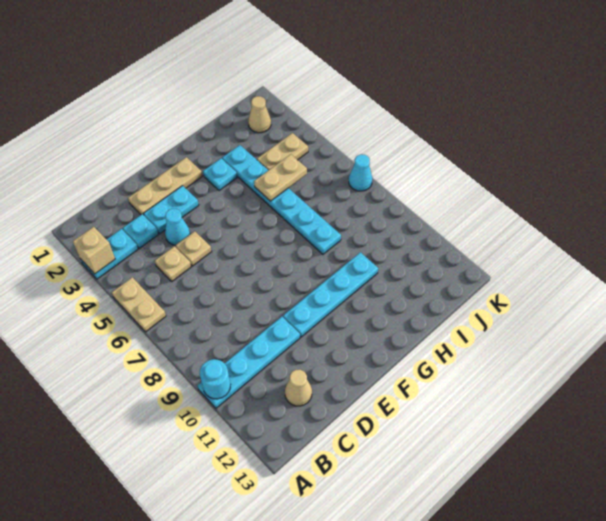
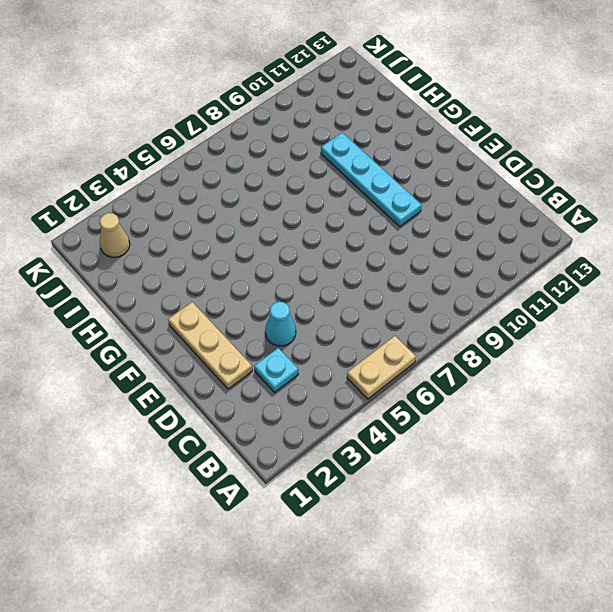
none -> cyan 1x2 plate [80,229,138,279]
none -> cyan 1x4 plate [198,317,300,408]
none -> tan 1x1 plate [155,246,191,281]

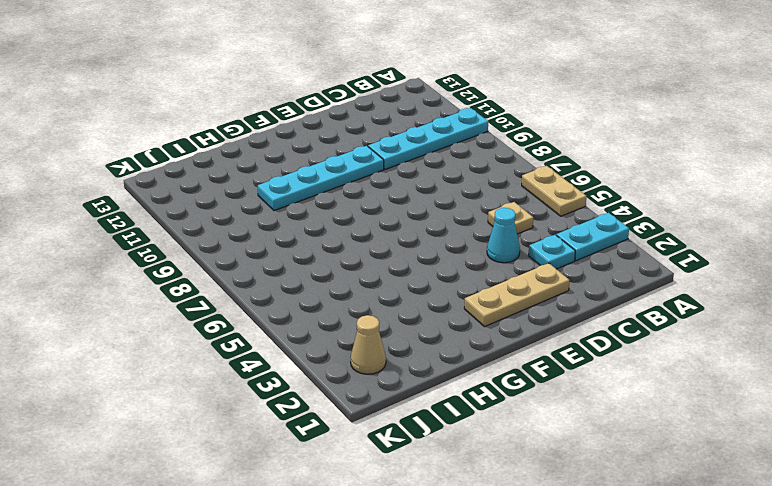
none -> tan 1x1 cone [285,370,312,406]
none -> cyan 1x2 plate [144,186,199,233]
none -> tan 1x1 plate [176,231,212,266]

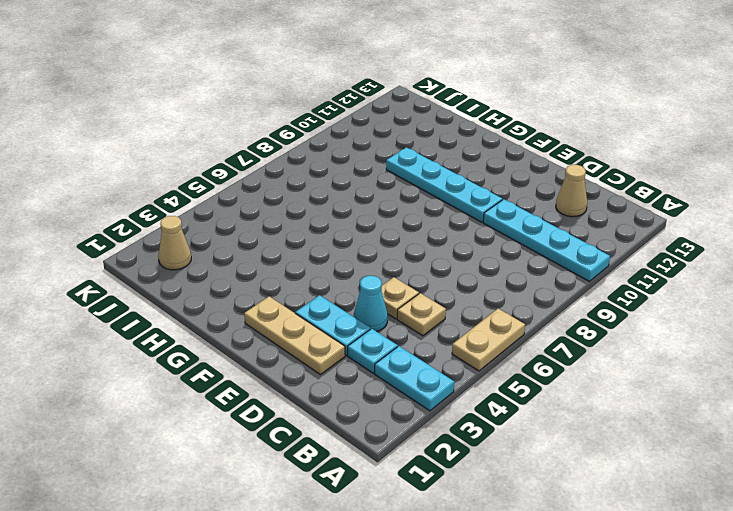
none -> cyan 1x1 plate [203,158,237,191]
none -> cyan 1x6 plate [222,145,341,254]
none -> tan 1x2 plate [257,133,308,170]

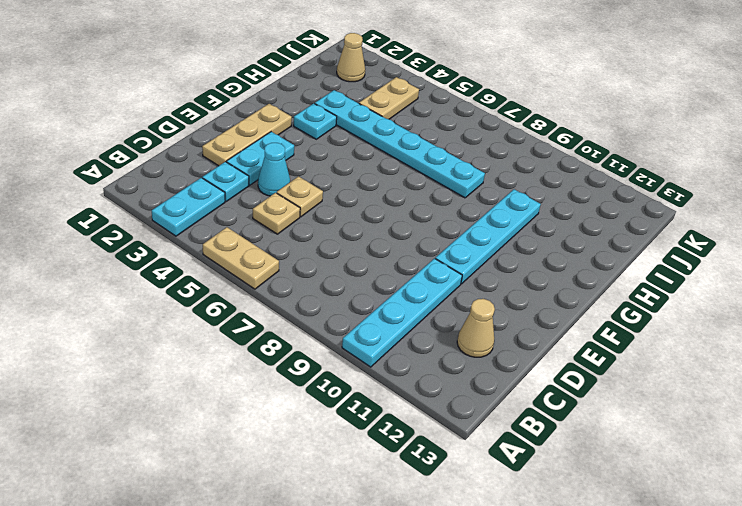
none -> cyan 1x1 cone [349,154,372,191]
none -> tan 1x1 brick [73,227,115,274]
none -> cyan 1x1 round brick [200,359,230,399]

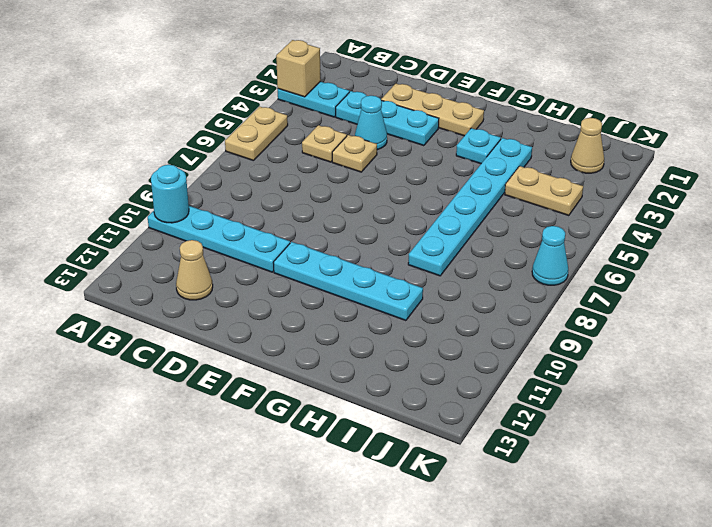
none -> tan 1x2 plate [254,154,307,201]

